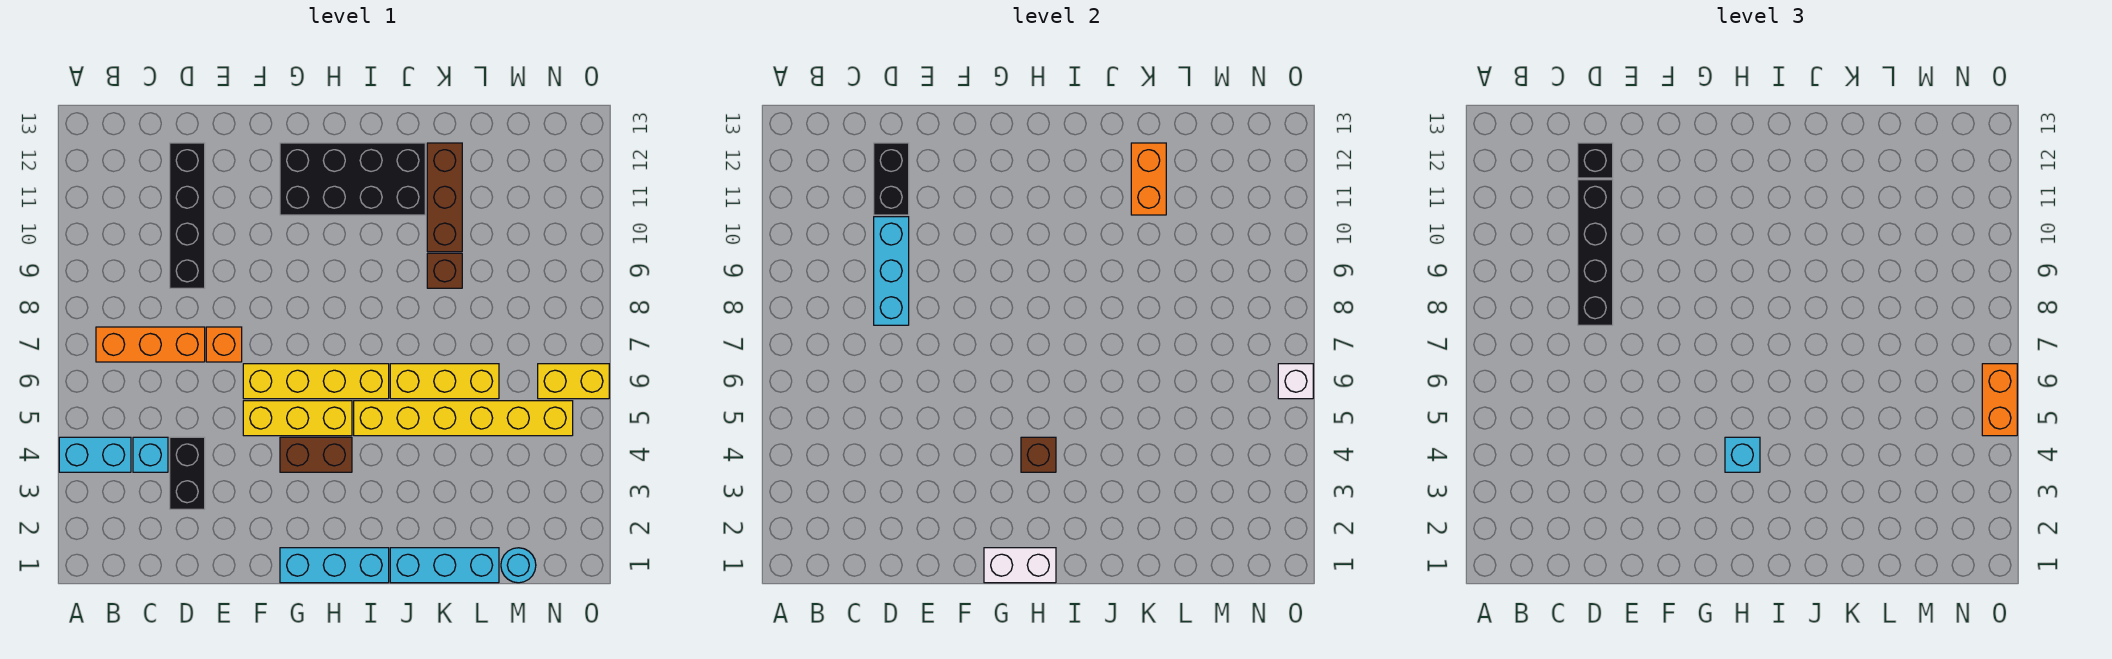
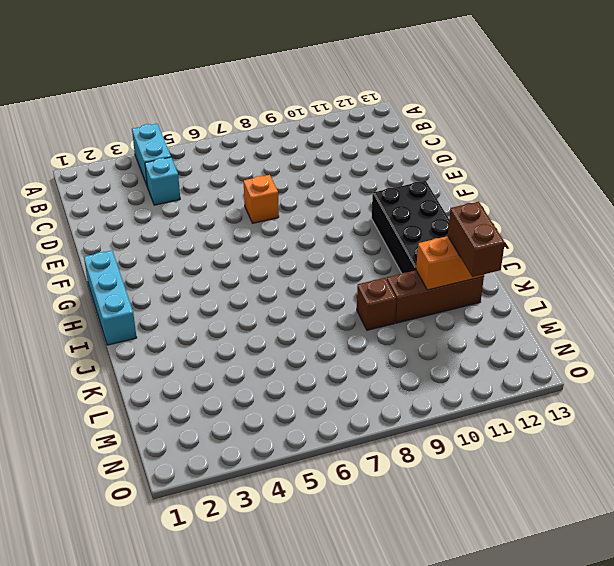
brown 1x2 brick [448,202,505,277] -> brown 1x2 brick moved to [280,437,352,472]
none -> orange 1x3 brick [96,327,205,362]
none -> black 1x2 brick [170,437,205,509]
none -> black 1x4 brick [170,143,205,288]

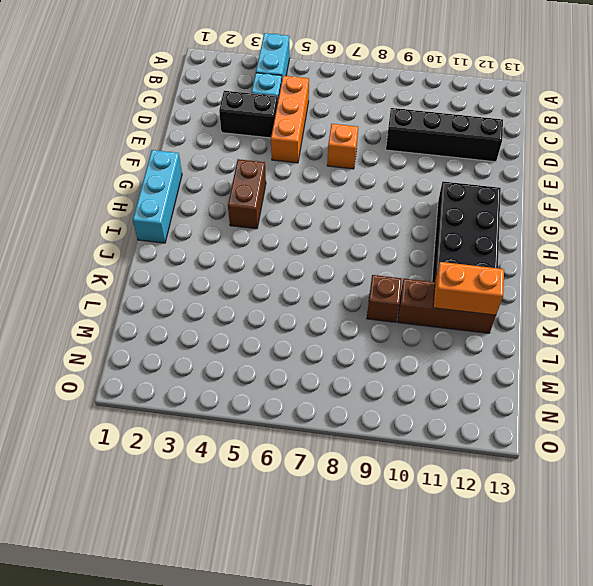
orange 1x3 brick [271,76,309,163] -> orange 1x3 brick moved to [96,327,205,362]
none -> yellow 1x3 brick [243,401,352,436]
none -> yellow 1x4 brick [243,364,389,399]
none -> yellow 1x6 brick [354,401,573,436]

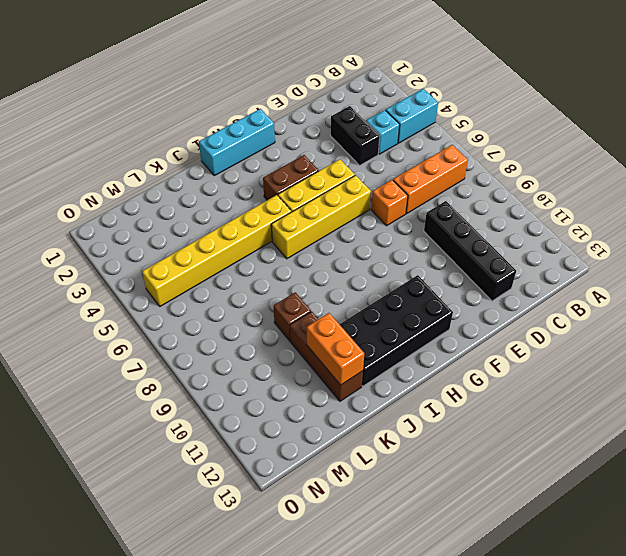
none -> cyan 1x3 brick [390,548,499,583]
none -> yellow 1x3 brick [390,364,499,399]
none -> cyan 1x1 round brick [501,548,536,583]

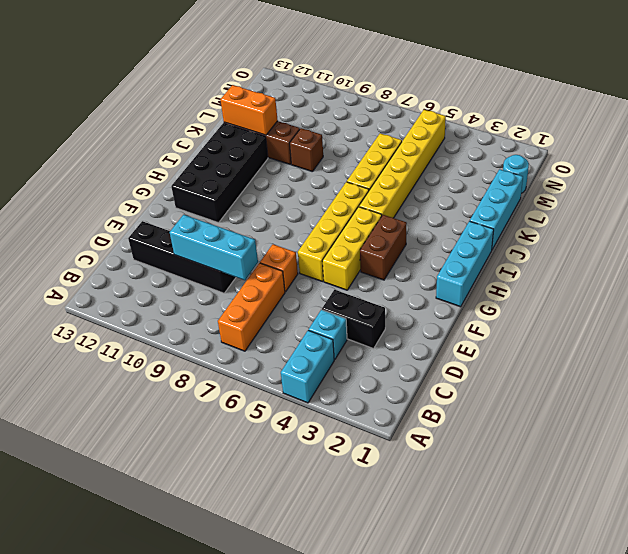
none -> yellow 1x2 brick [538,364,609,399]
none -> black 1x2 brick [874,143,909,215]
none -> white 1x2 brick [984,548,1056,583]

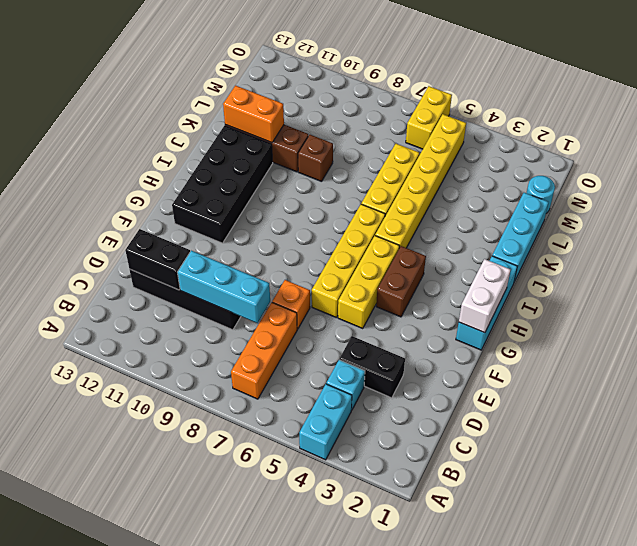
none -> brown 1x1 brick [1021,437,1056,472]
none -> white 1x1 brick [1278,364,1313,399]
none -> black 1x4 brick [1578,180,1613,325]

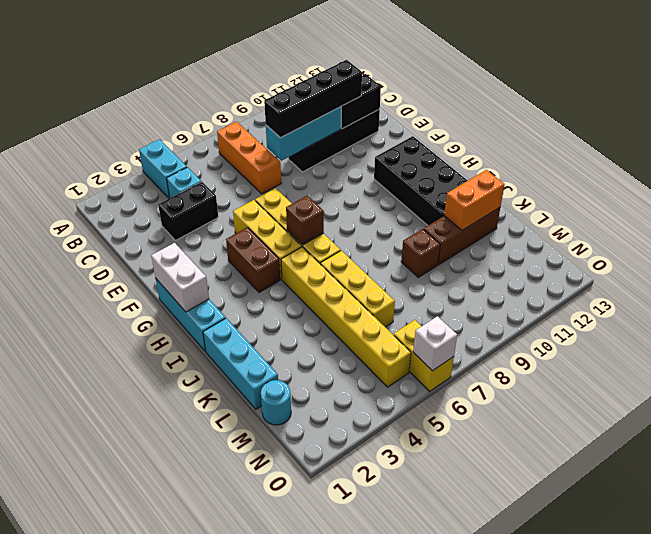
brown 1x1 brick [286,196,324,245] -> brown 1x1 brick moved to [1021,437,1056,472]
none -> orange 1x1 brick [206,327,242,362]
none -> black 1x1 brick [1578,143,1613,178]
none -> cyan 1x1 brick [1725,437,1760,472]

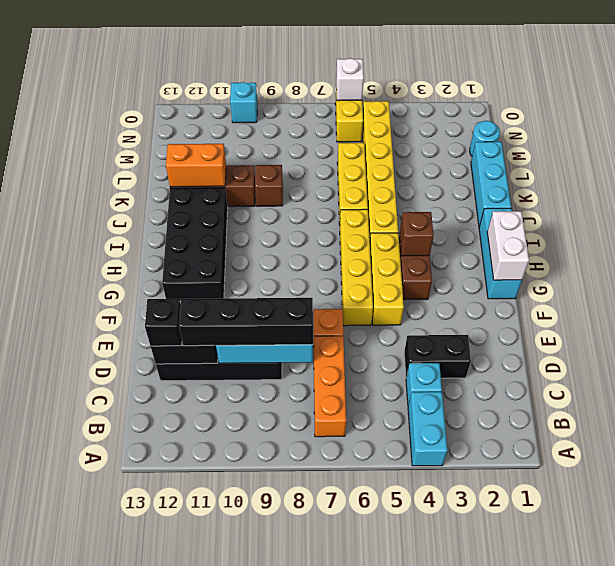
cyan 1x1 brick [230,82,257,123] -> cyan 1x1 brick moved to [1725,437,1760,472]
none -> orange 1x2 brick [1982,364,2017,436]

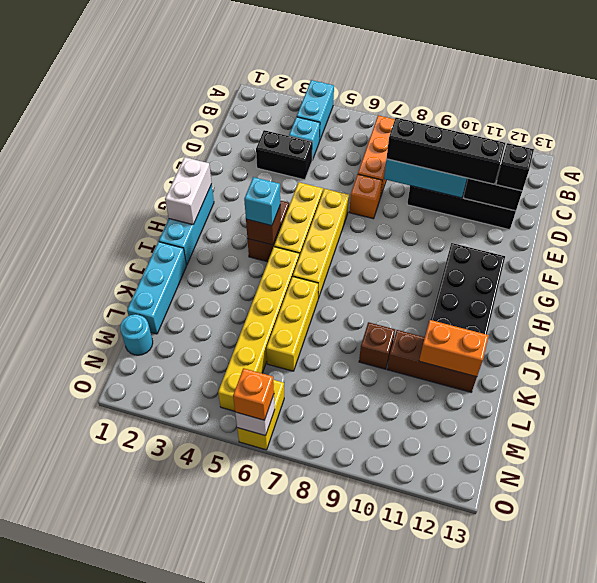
orange 1x1 brick [233,368,274,420] -> orange 1x2 brick [1982,364,2017,436]

